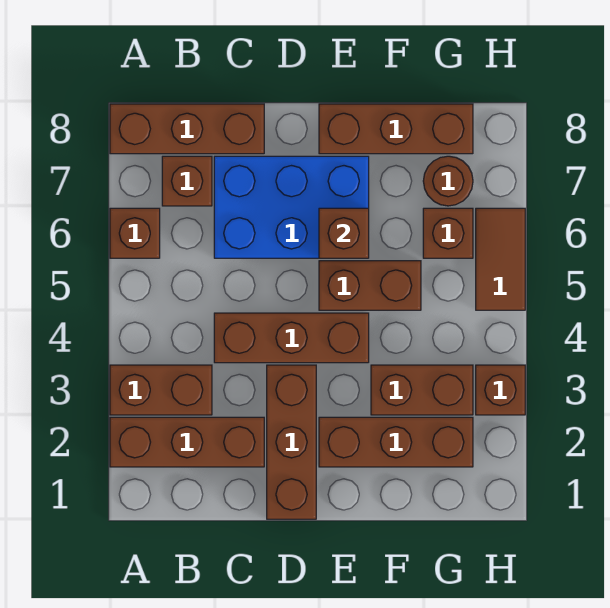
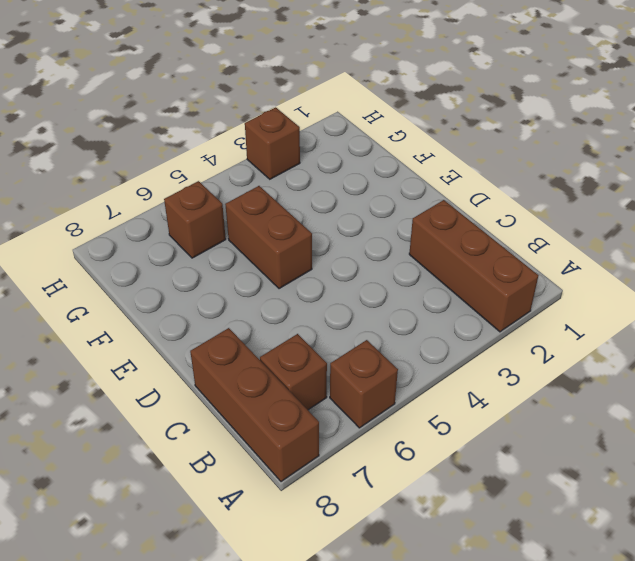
none -> brown 1x2 brick [110,365,212,415]
none -> brown 1x3 brick [214,313,369,363]
none -> blue 2x3 brick [214,156,369,258]

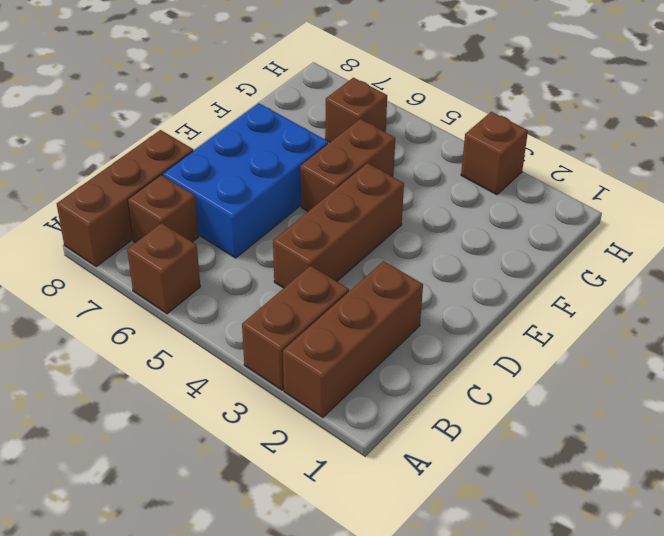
none -> brown 1x3 brick [267,365,316,519]
none -> brown 1x3 brick [319,417,473,467]
none -> brown 1x3 brick [319,104,473,154]

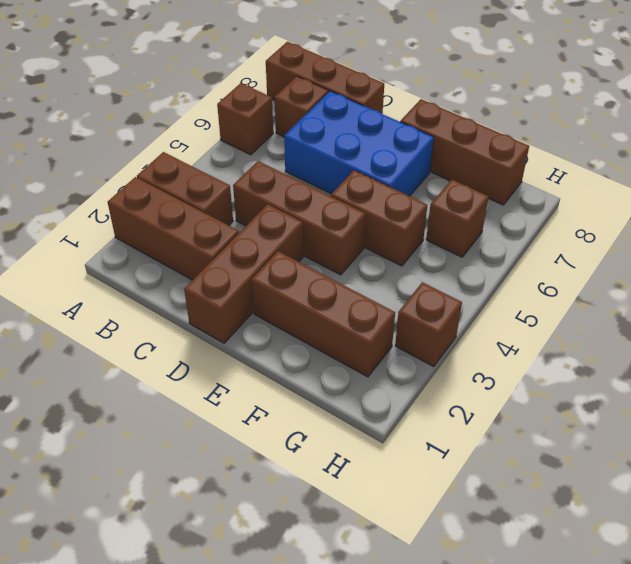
none -> brown 1x2 brick [371,365,473,415]
none -> brown 1x1 round brick [423,156,473,206]
none -> brown 1x2 tile [476,208,525,310]

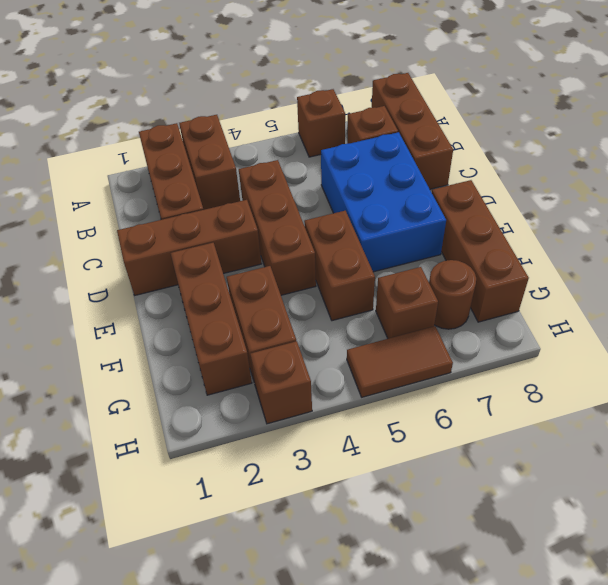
none -> brown 1x1 brick [319,208,369,258]

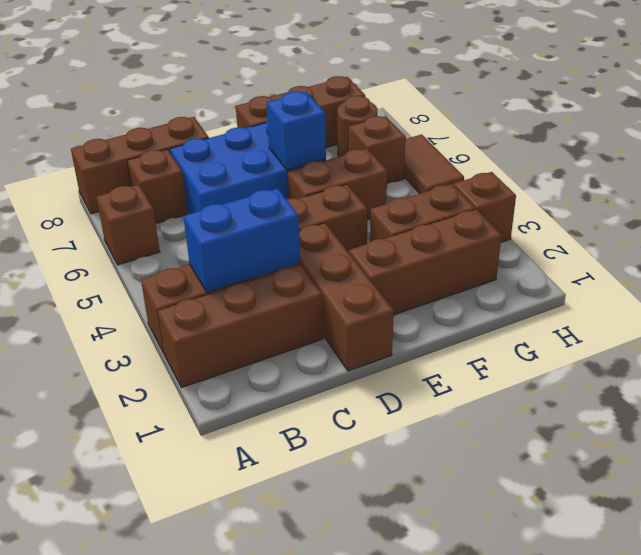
blue 1x2 brick [184,188,300,293] -> none
blue 1x1 brick [267,92,326,170] -> brown 1x1 brick [319,208,369,258]

